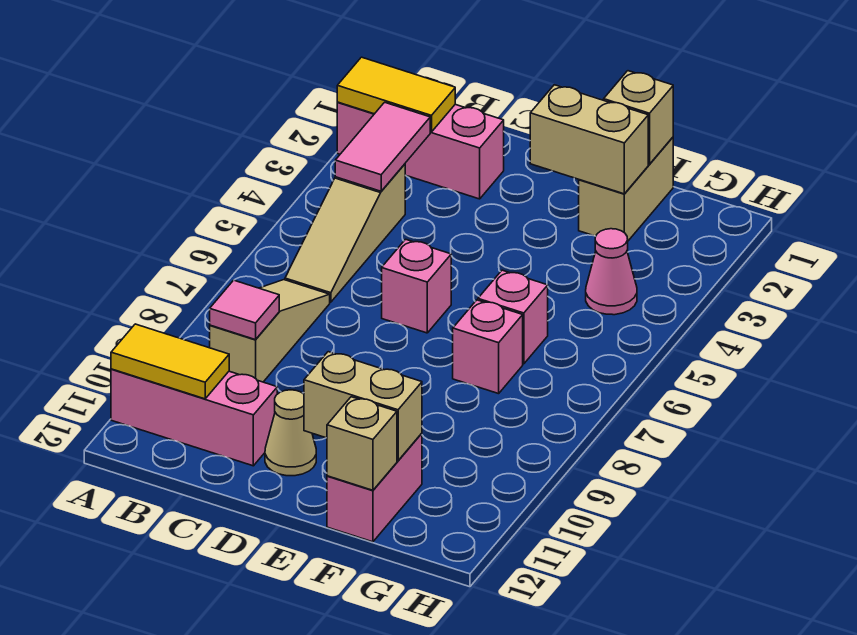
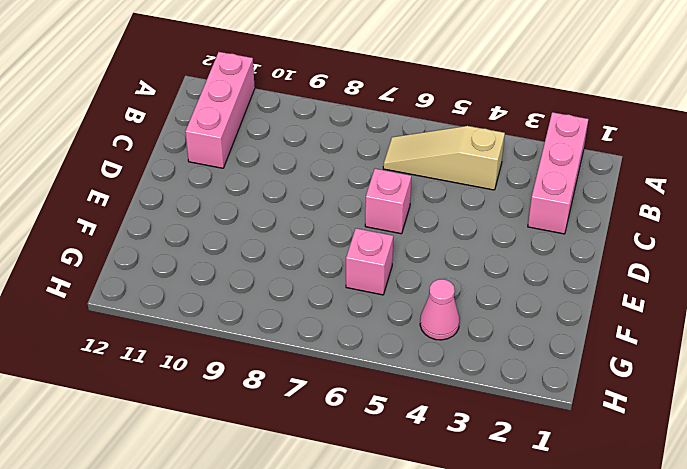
none -> tan 1x3 slope [210,280,330,382]
none -> tan 1x1 cone [265,390,316,476]
none -> tan 1x2 brick [579,137,673,241]

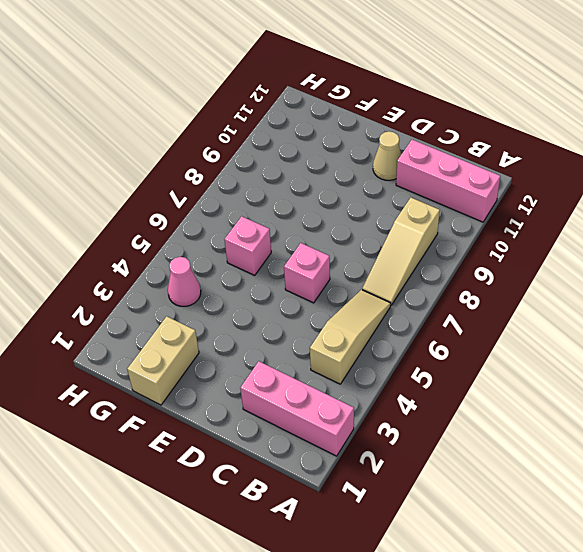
none -> pink 1x1 brick [453,300,523,394]
none -> pink 1x2 brick [327,433,422,542]
none -> yellow 1x2 tile [337,57,455,132]

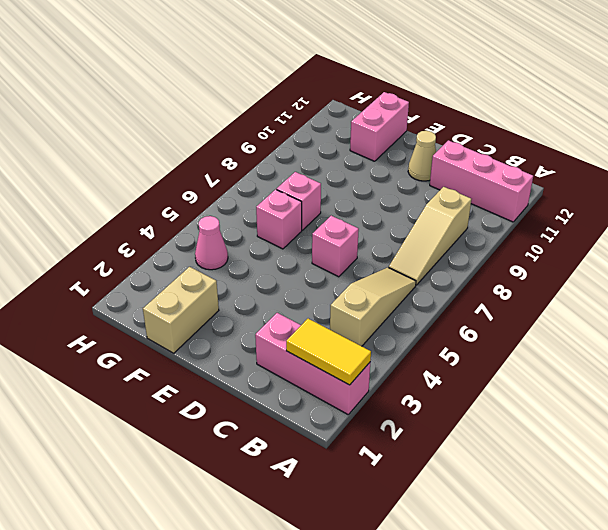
none -> yellow 1x2 tile [111,324,229,399]
none -> pink 1x2 tile [335,102,430,191]
none -> pink 1x1 tile [210,280,279,340]

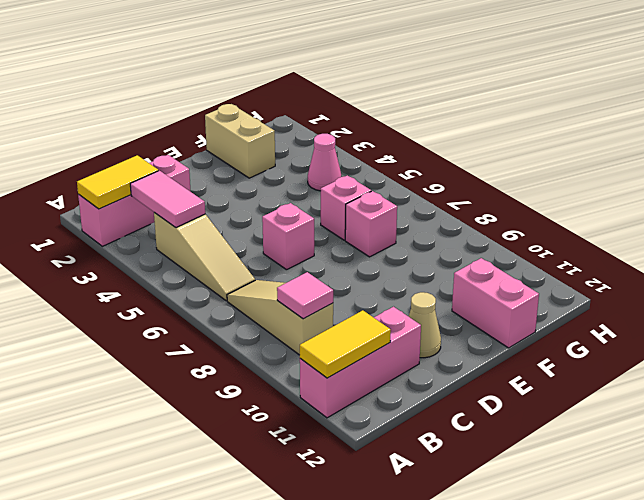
none -> tan 1x2 brick [530,85,648,194]
none -> tan 1x2 brick [304,352,422,461]
none -> tan 1x1 brick [604,71,673,164]

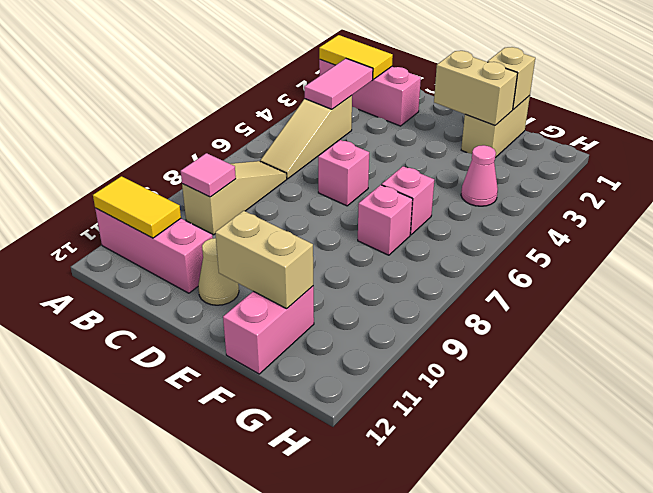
none -> tan 1x1 brick [327,397,397,490]

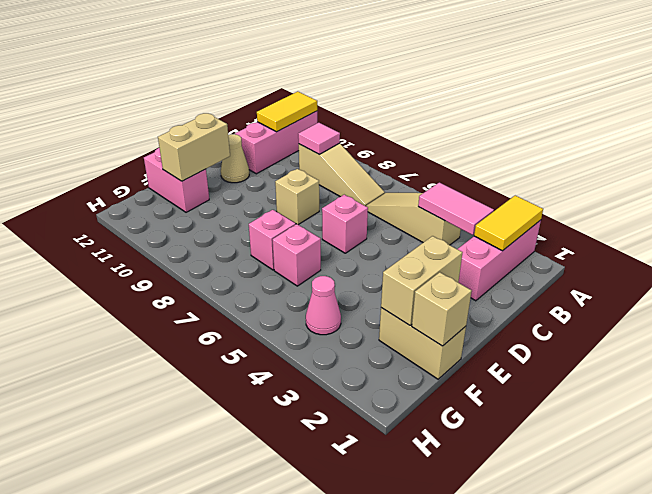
tan 1x1 brick [275,169,319,225] -> tan 1x1 brick moved to [327,397,397,490]

